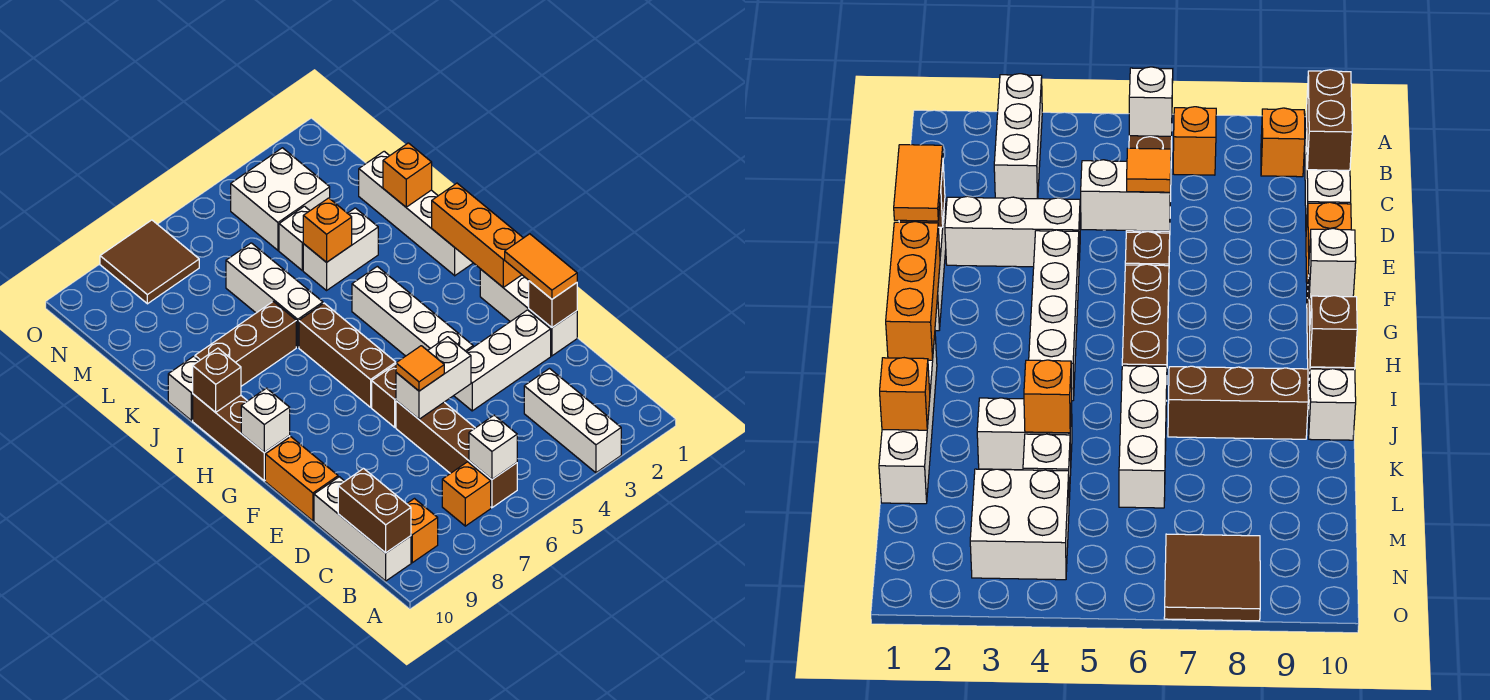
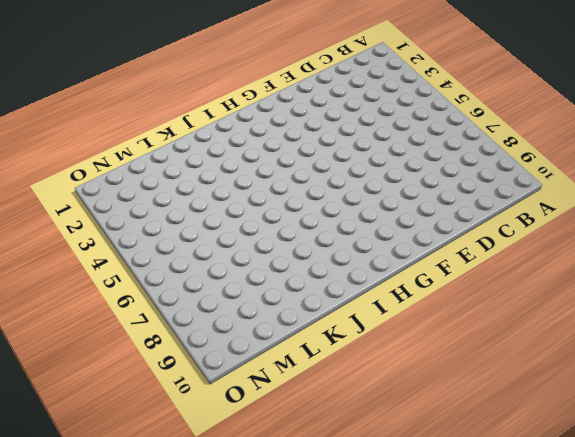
none -> white 1x3 brick [524,369,621,473]
none -> brown 1x4 brick [396,401,517,508]
none -> orange 1x1 brick [442,462,491,526]
none -> orange 1x1 brick [407,499,438,563]

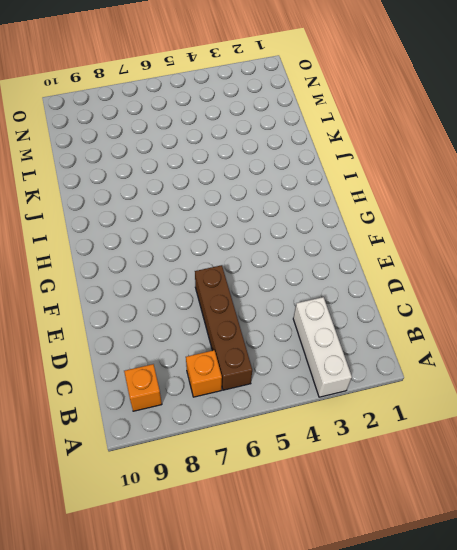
none -> white 1x3 brick [314,477,411,581]
none -> white 1x3 brick [480,269,577,356]
none -> white 1x3 brick [454,310,551,411]
none -> orange 1x2 brick [265,437,338,521]

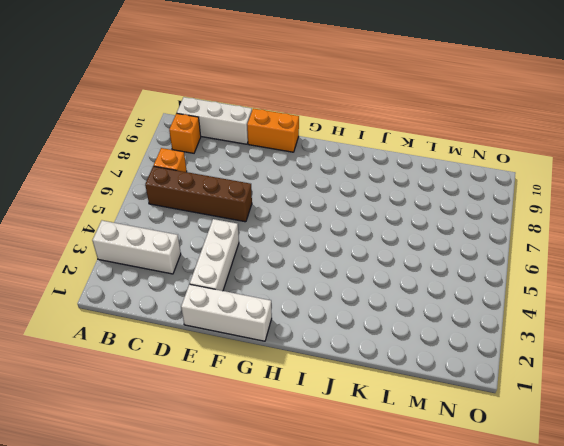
none -> white 1x4 brick [352,266,473,356]
none -> brown 1x1 brick [372,364,396,427]
none -> brown 1x3 brick [299,303,396,407]
none -> brown 1x3 brick [193,394,290,481]

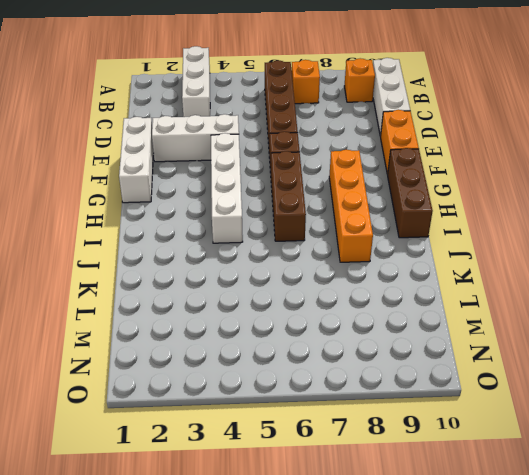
orange 1x4 brick [329,150,373,262] -> brown 1x3 brick [195,301,296,386]
none -> white 1x4 brick [359,151,473,276]
none -> white 1x3 brick [226,243,323,347]
none -> white 1x1 brick [168,356,199,421]
none -> white 1x2 brick [303,208,378,290]

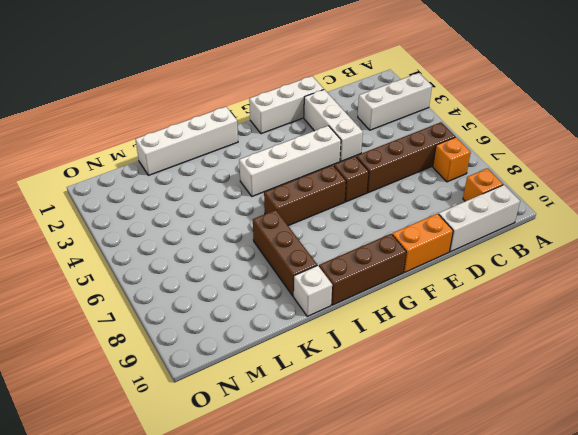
none -> white 1x3 brick [226,243,323,347]
none -> white 1x2 brick [303,208,378,290]
none -> white 1x1 brick [279,206,310,270]
none -> white 2x2 brick [231,148,330,250]

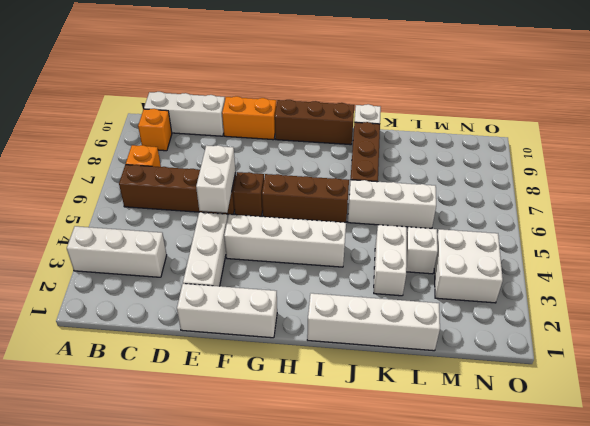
none -> brown 2x2 tile [100,220,199,304]
none -> white 1x1 brick [469,415,517,479]
none -> brown 1x2 brick [338,469,411,553]
none -> brown 1x1 brick [529,281,577,328]

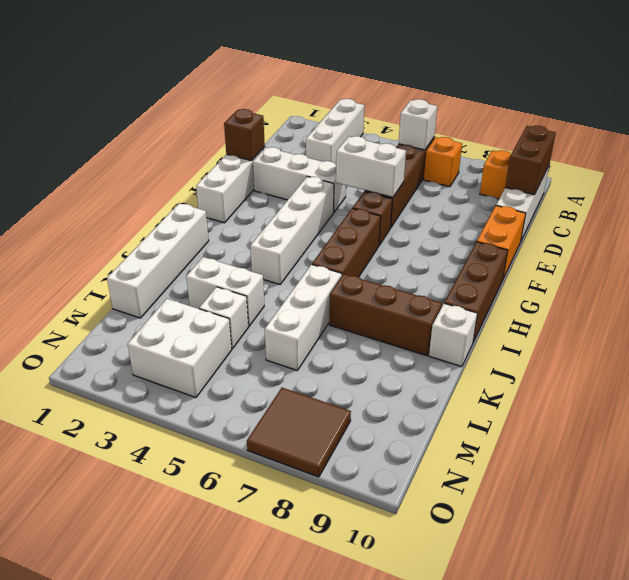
none -> orange 1x3 brick [432,183,523,288]
none -> white 1x1 brick [241,388,290,453]
none -> brown 1x1 brick [193,348,241,412]
none -> orange 1x1 brick [383,143,432,207]

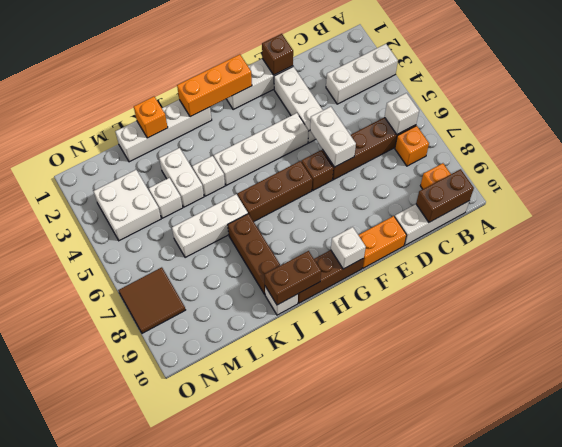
brown 1x2 brick [264,251,321,305] -> brown 1x1 brick [193,348,241,412]
white 1x1 brick [192,156,225,196] -> none
none -> orange 1x1 brick [303,198,352,262]
none -> orange 1x2 tile [505,234,577,299]
none -> orange 1x1 tile [396,346,444,391]

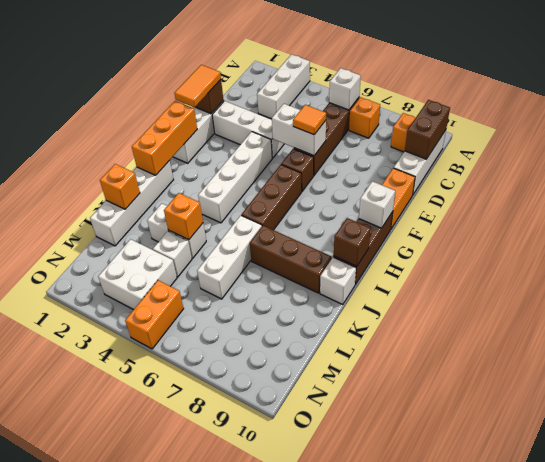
orange 1x2 brick [125,280,184,349] -> none
none -> brown 2x2 tile [100,220,199,304]

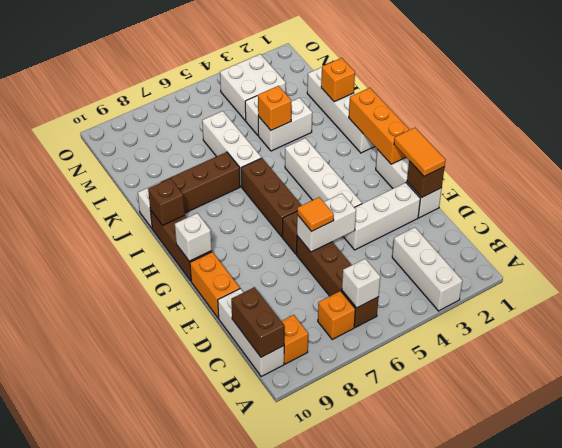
none -> brown 2x2 tile [100,220,199,304]

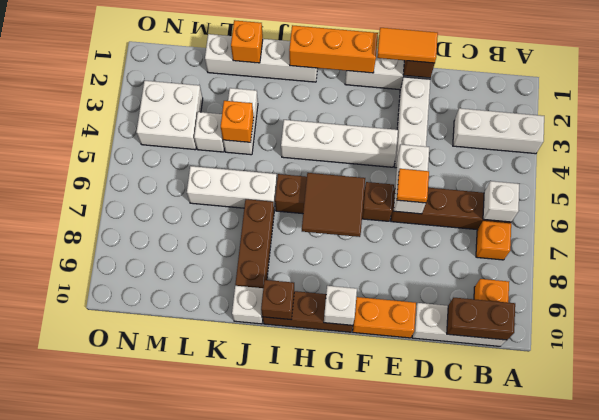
brown 2x2 tile [302,173,365,237] -> brown 2x2 tile moved to [100,220,199,304]

